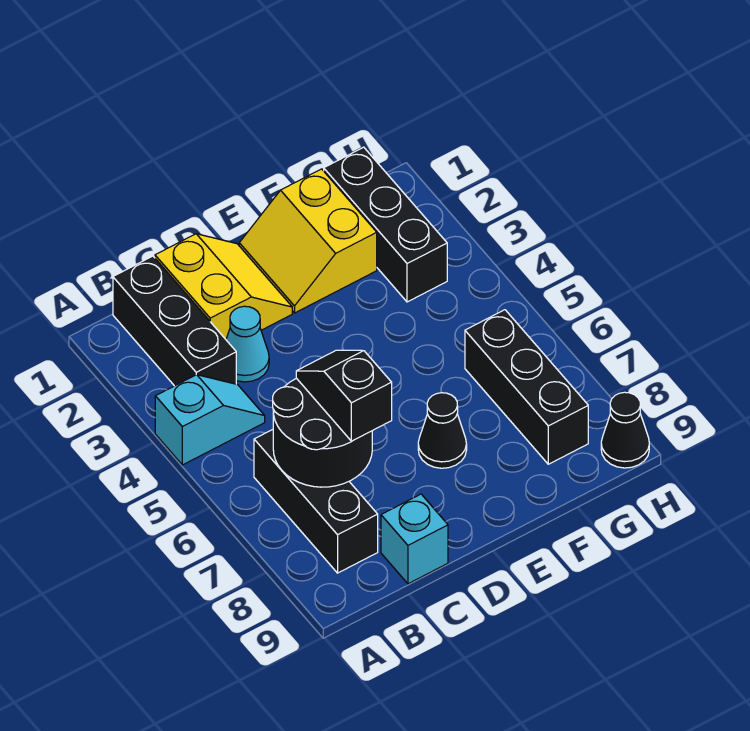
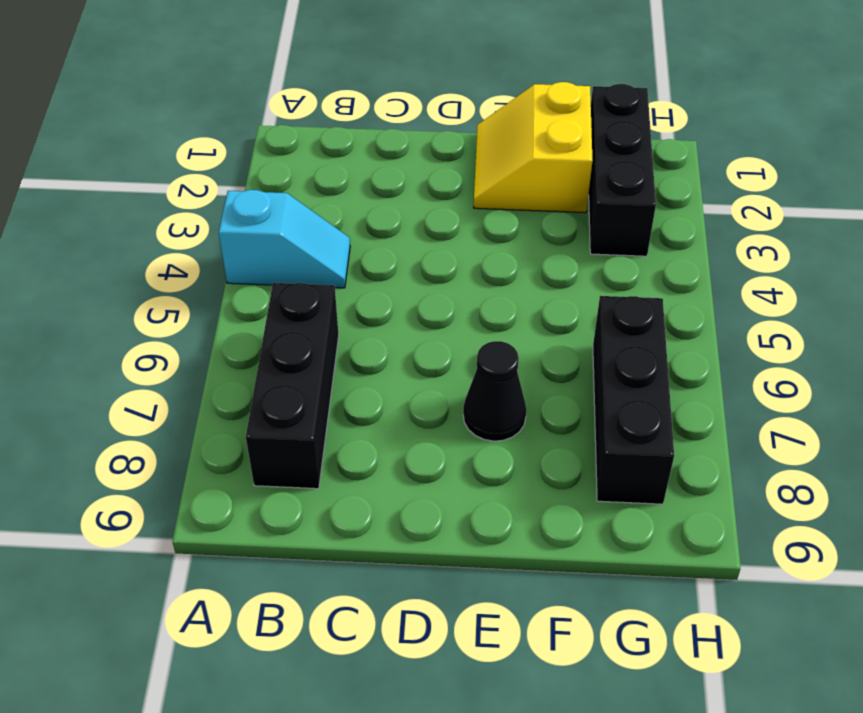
none -> black 1x3 brick [113,256,236,386]
none -> yellow 2x2 slope [155,234,292,339]
none -> cyan 1x1 cone [226,306,269,382]

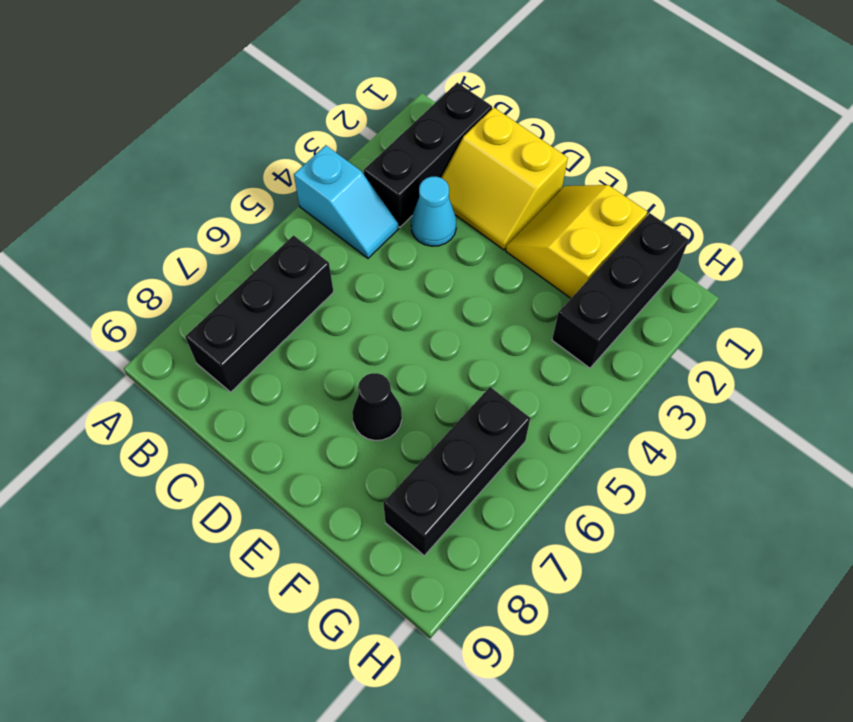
yellow 2x2 slope [441,108,568,250] -> yellow 2x2 slope turned to [155,234,292,339]
none -> cyan 1x1 brick [381,494,448,584]
none -> black 1x1 cone [601,392,649,468]
none -> black 2x2 round brick [273,378,372,487]

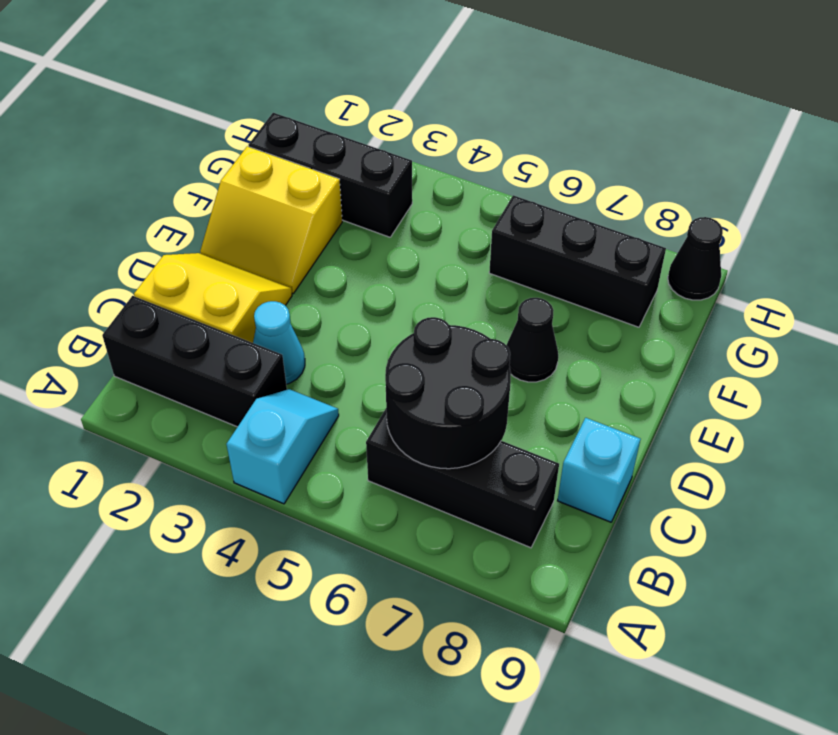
none -> black 1x2 slope [296,350,392,441]

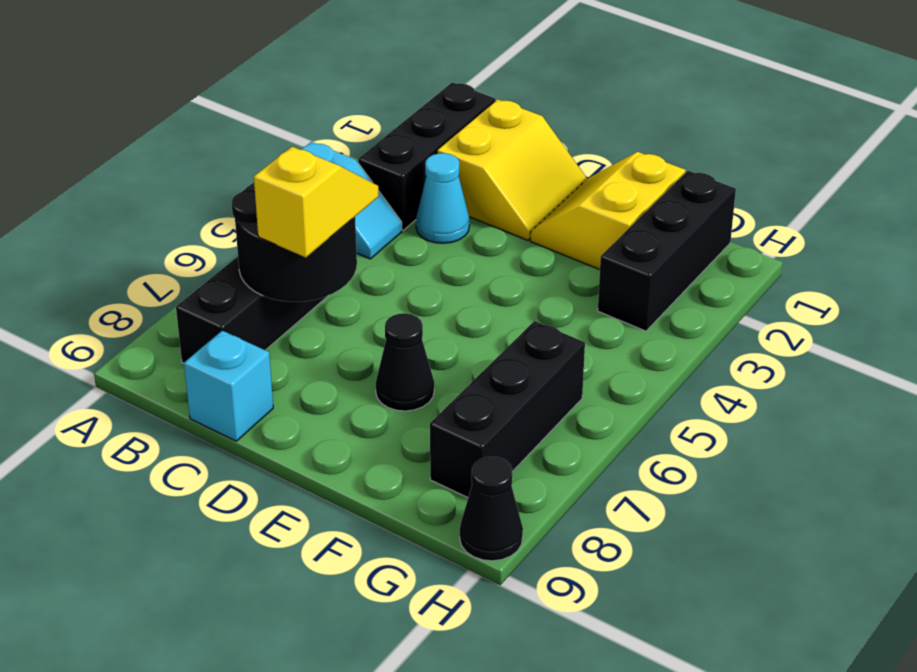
yellow 1x2 slope [254,147,379,257] -> black 1x2 slope [296,350,392,441]

